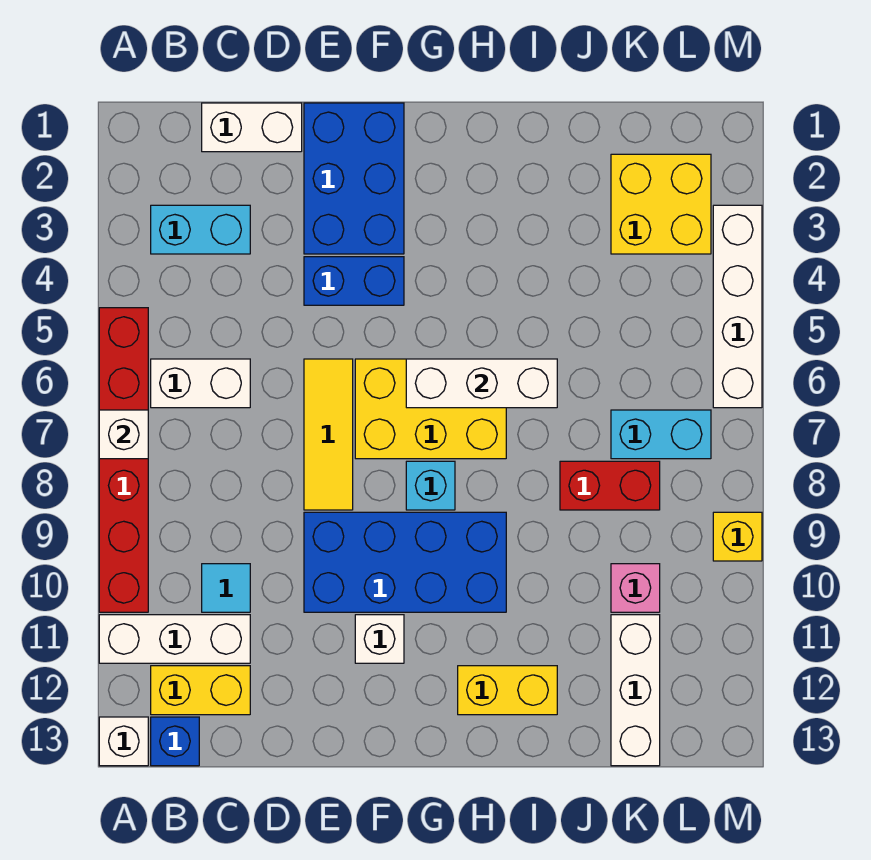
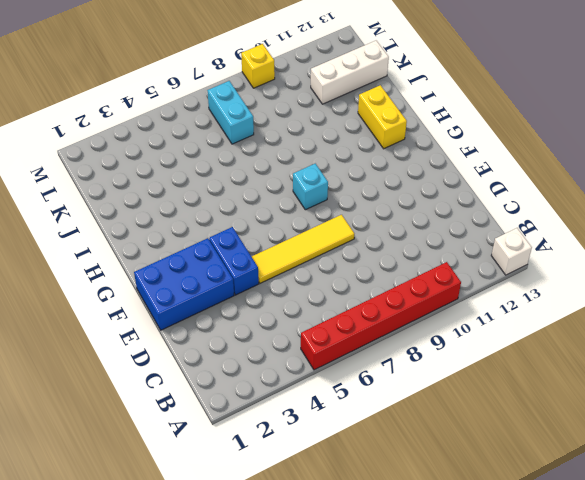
yellow 1x4 tile [252,215,354,283] -> yellow 1x3 tile [304,359,353,510]
none -> white 1x3 brick [99,615,250,663]
none -> cyan 1x2 brick [151,205,250,254]
none -> white 1x2 brick [151,359,250,408]

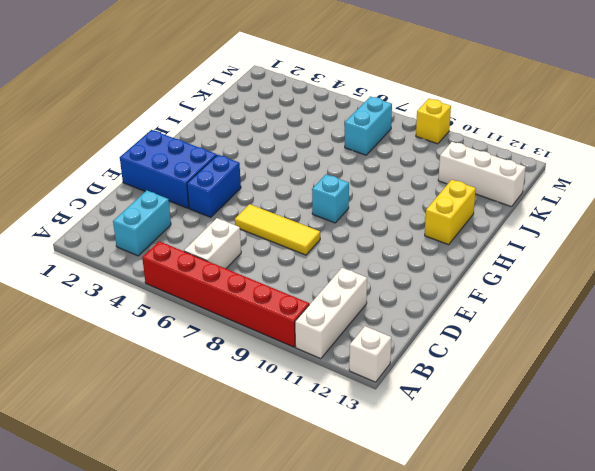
none -> yellow 1x2 brick [151,666,250,715]
none -> blue 1x1 brick [151,717,199,766]
none -> white 1x2 brick [202,103,302,152]

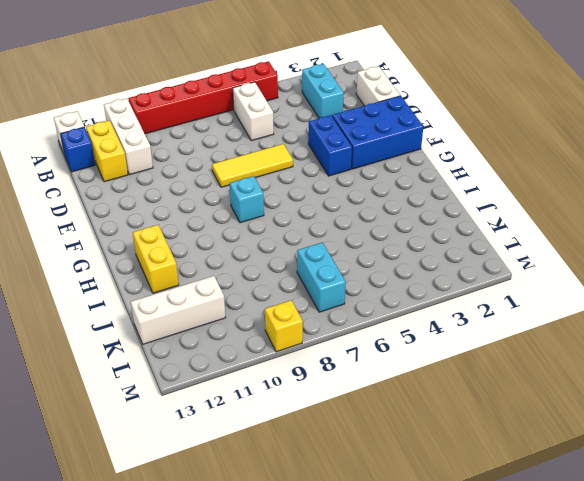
none -> cyan 1x1 tile [202,564,250,612]
none -> blue 2x4 brick [304,512,506,612]
none -> yellow 2x3 brick [355,359,506,459]

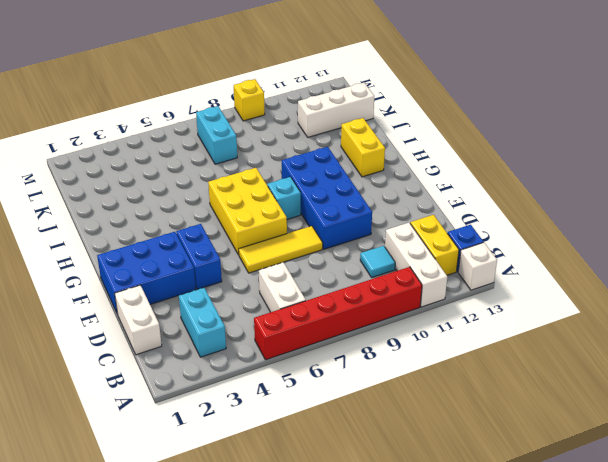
none -> white 1x1 brick [355,615,404,663]
none -> red 1x2 brick [560,461,660,510]
none -> yellow 2x2 brick [611,154,711,254]

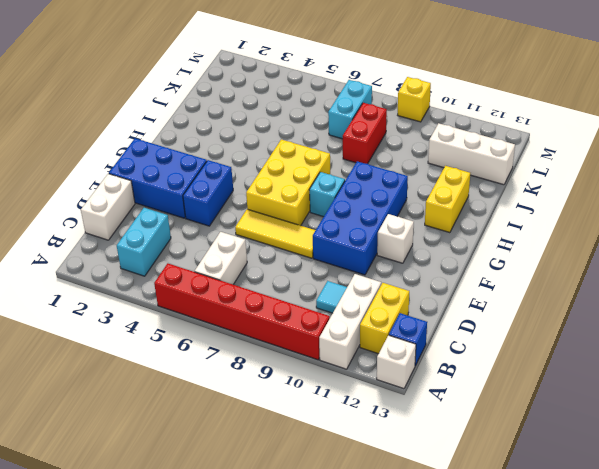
none -> yellow 2x2 brick [611,154,711,254]
none -> pink 1x1 brick [611,564,660,612]
none -> white 1x4 brick [713,205,762,408]

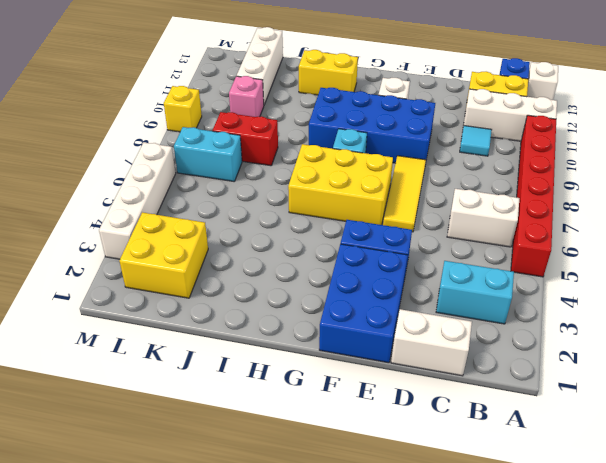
none -> white 1x1 brick [99,410,148,459]
none -> white 1x3 brick [406,359,557,408]

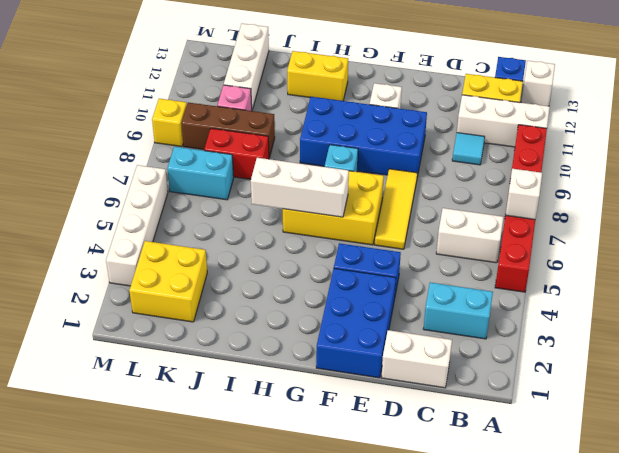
brown 1x3 brick [181,102,275,158] -> none

